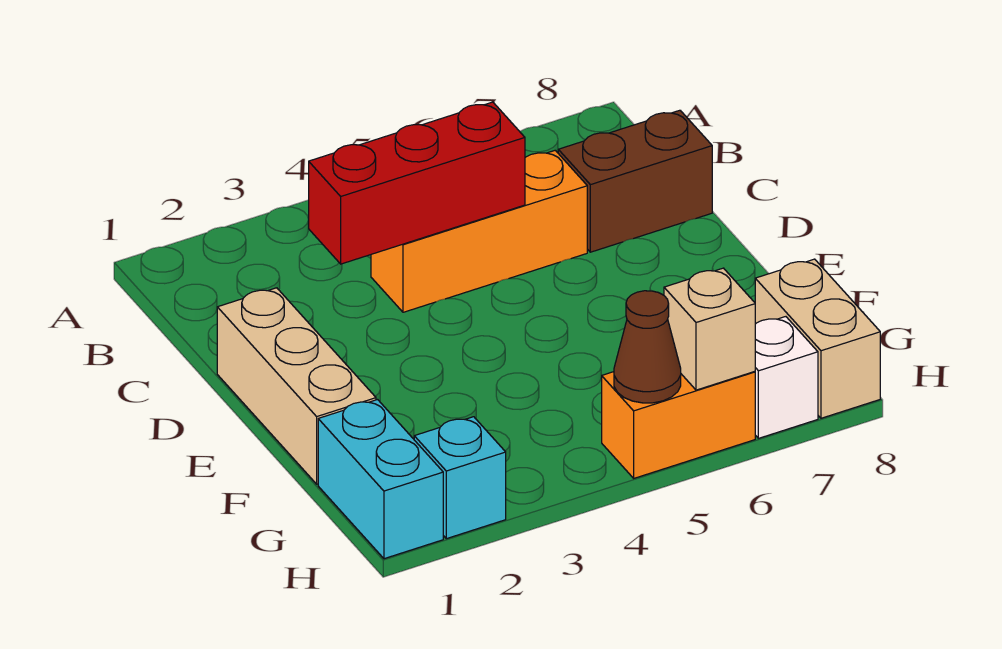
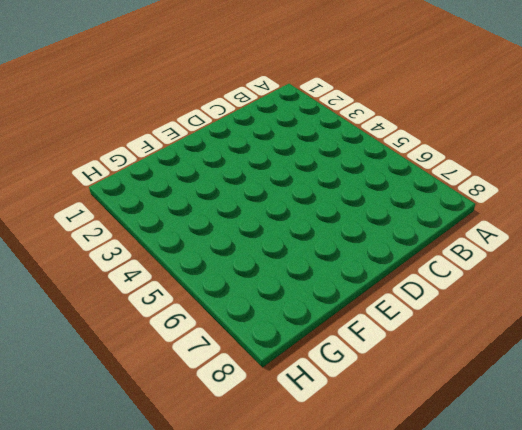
none -> orange 1x3 brick [371,150,587,312]
none -> brown 1x2 brick [558,110,712,252]

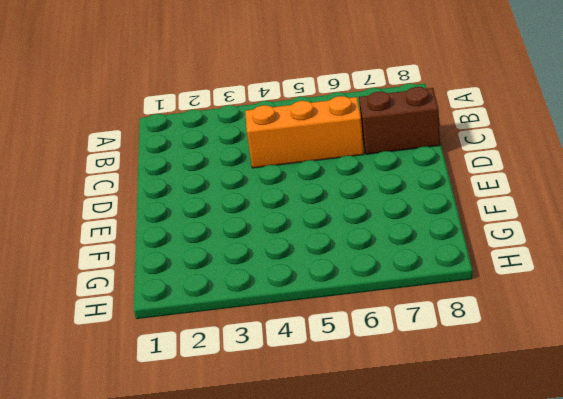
none -> tan 1x3 brick [217,288,376,484]
none -> cyan 1x2 brick [318,400,443,559]

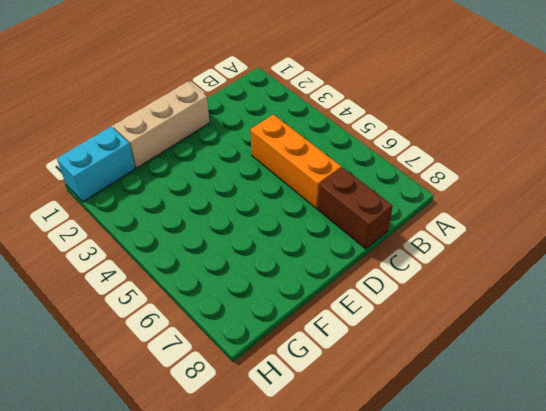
none -> tan 1x2 brick [755,259,880,418]
none -> cyan 1x1 brick [414,417,506,539]

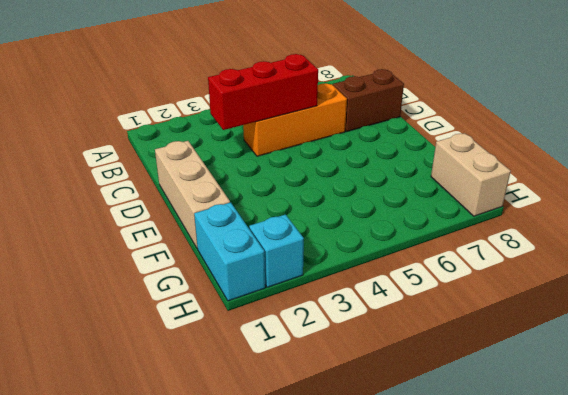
none -> orange 1x2 brick [602,371,755,478]
none -> white 1x1 brick [755,317,818,438]

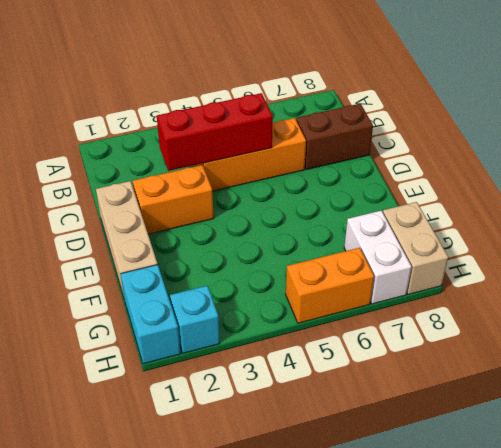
orange 1x2 brick [133,165,214,234] -> none
white 1x2 brick [344,211,411,304] -> white 1x1 brick [755,317,818,438]
none -> brown 1x1 cone [614,291,681,403]
none -> tan 1x1 brick [664,268,755,390]

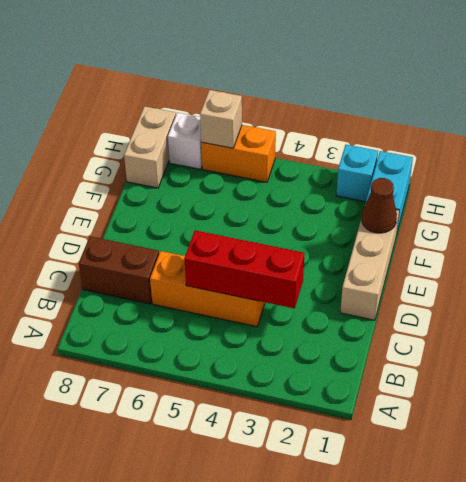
brown 1x1 cone [362,178,397,233] -> brown 1x1 cone moved to [614,291,681,403]

